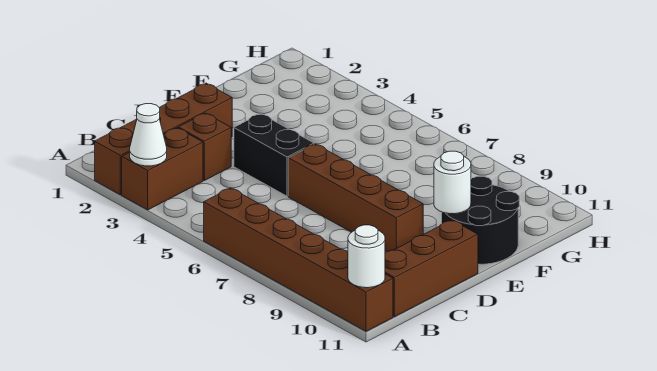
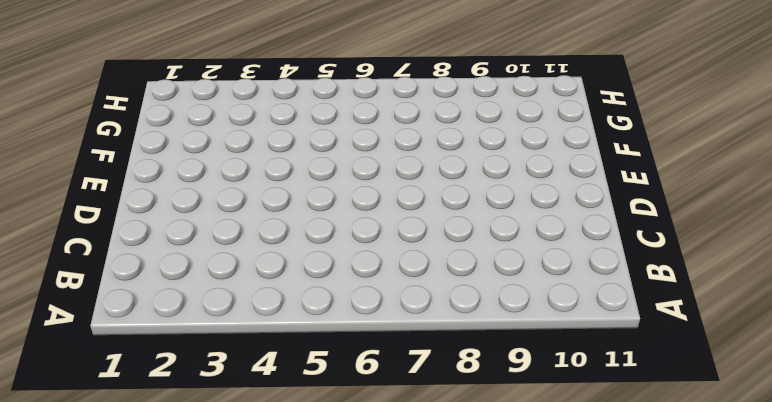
none -> brown 1x4 brick [95,83,232,195]
none -> brown 1x2 brick [122,128,203,210]

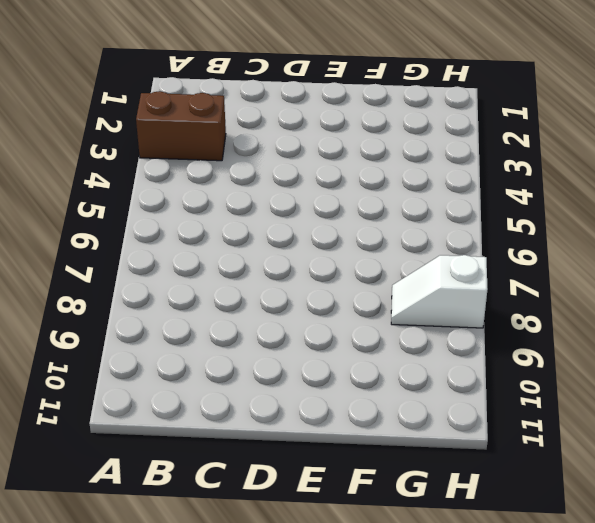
white 1x2 slope [391,255,488,328] -> none
none -> brown 1x4 brick [95,83,232,195]
none -> brown 1x6 brick [204,188,393,331]

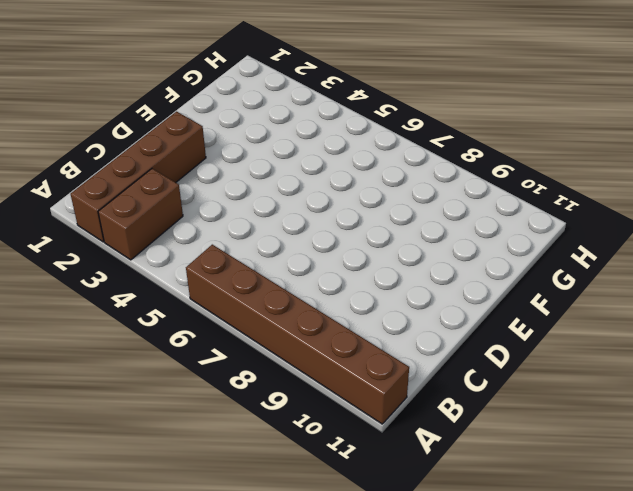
none -> brown 1x3 brick [385,220,478,317]
none -> brown 1x1 brick [178,113,231,180]

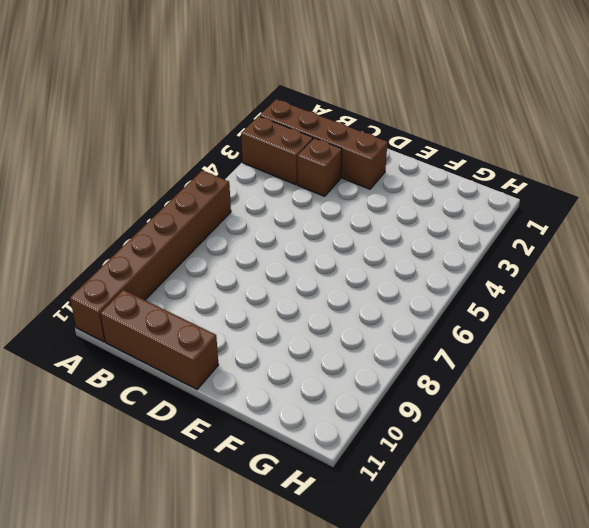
none -> black 1x2 brick [234,114,314,196]
none -> brown 1x4 brick [288,144,423,252]

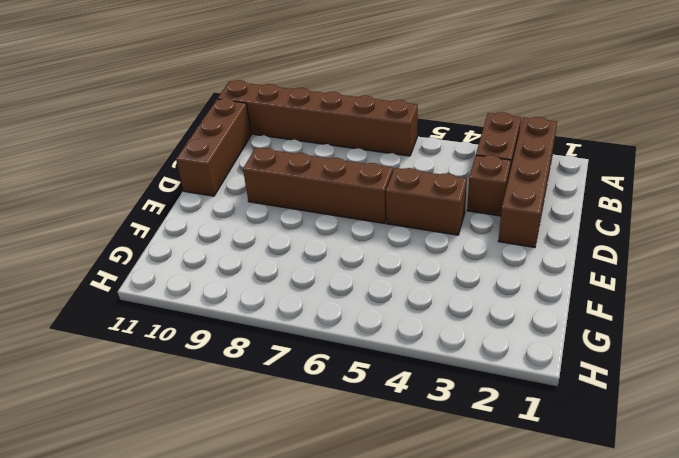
brown 1x2 brick [386,168,467,235] -> black 1x2 brick [234,114,314,196]
none -> black 2x2 round brick [442,176,519,264]
none -> white 1x1 cone [130,104,167,166]

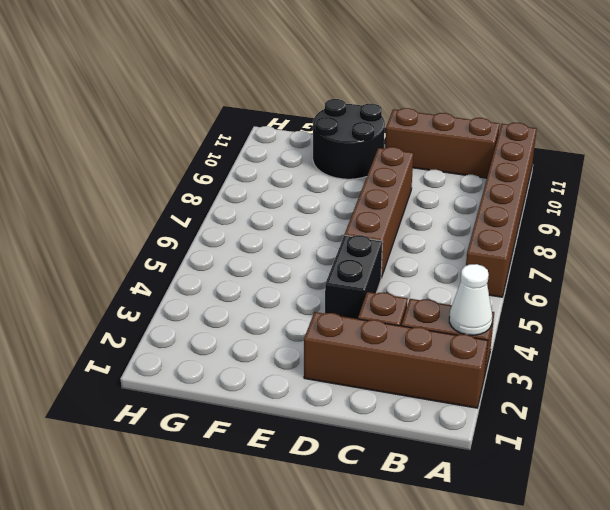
none -> white 1x1 round brick [348,225,385,288]
none -> white 1x1 round brick [434,151,471,214]

